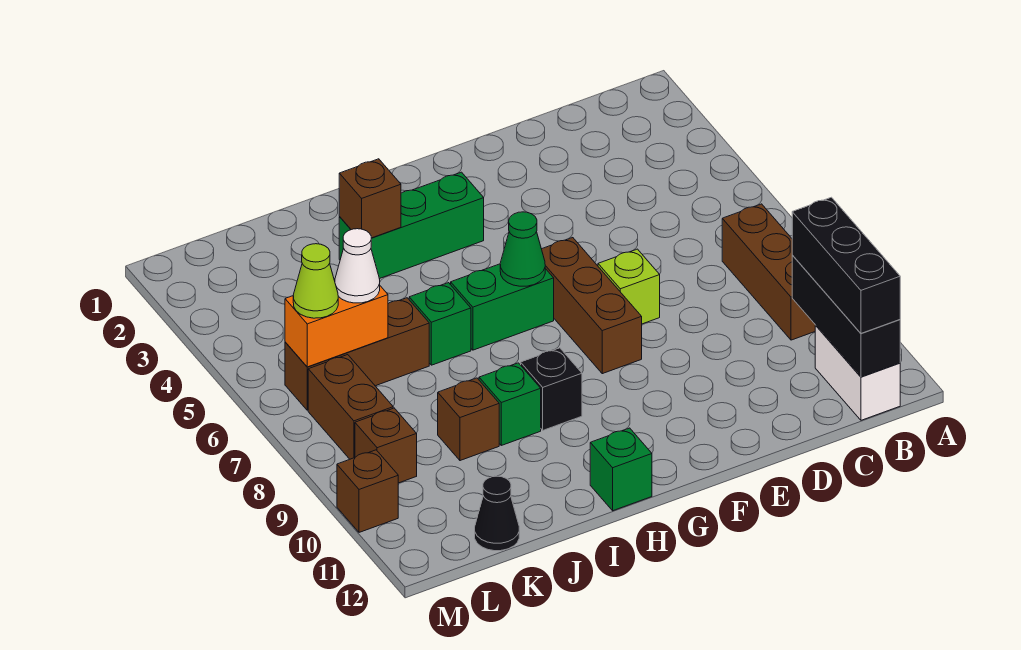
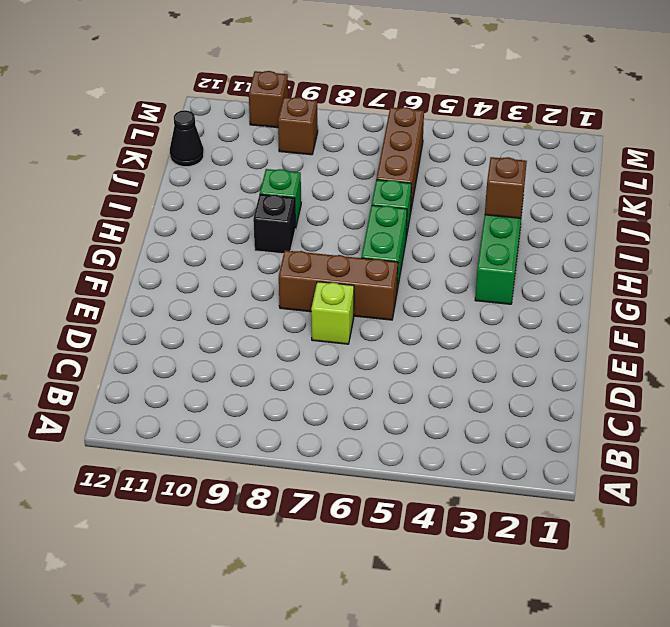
none -> brown 1x3 brick [722,204,816,340]
none -> white 1x2 brick [815,326,900,420]
none -> green 1x1 brick [590,428,652,511]

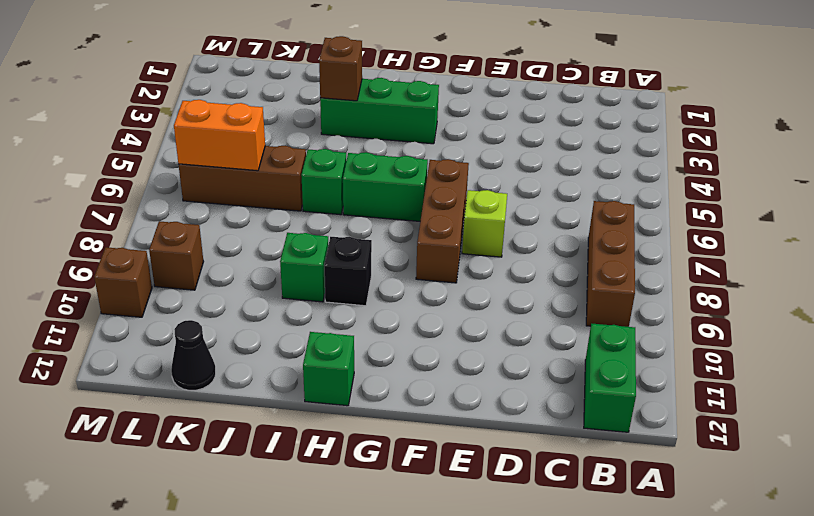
green 1x2 brick [584,324,636,432] -> white 1x2 brick [815,326,900,420]
none -> brown 1x1 brick [438,378,499,461]
none -> brown 1x2 brick [308,355,393,459]
none -> black 1x3 brick [792,255,900,377]

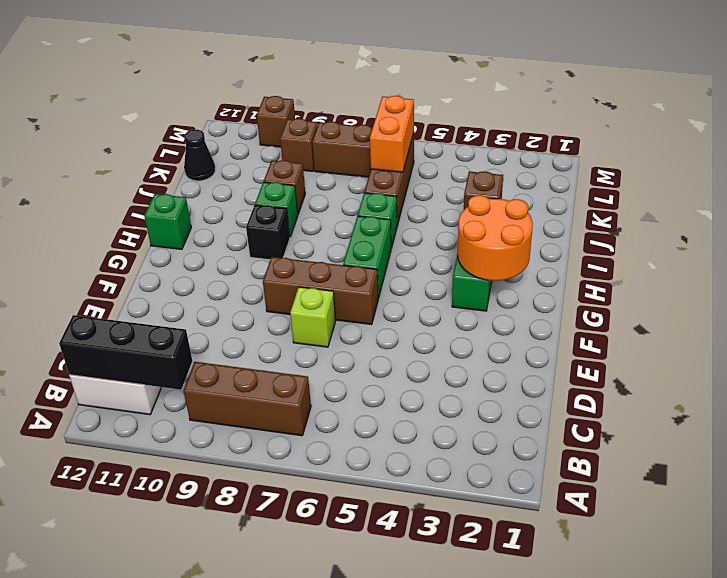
orange 2x2 round brick [458,195,533,281] -> none
none -> green 1x1 cone [500,212,545,286]
none -> black 1x3 brick [792,197,900,333]
none -> white 1x1 cone [335,229,380,303]

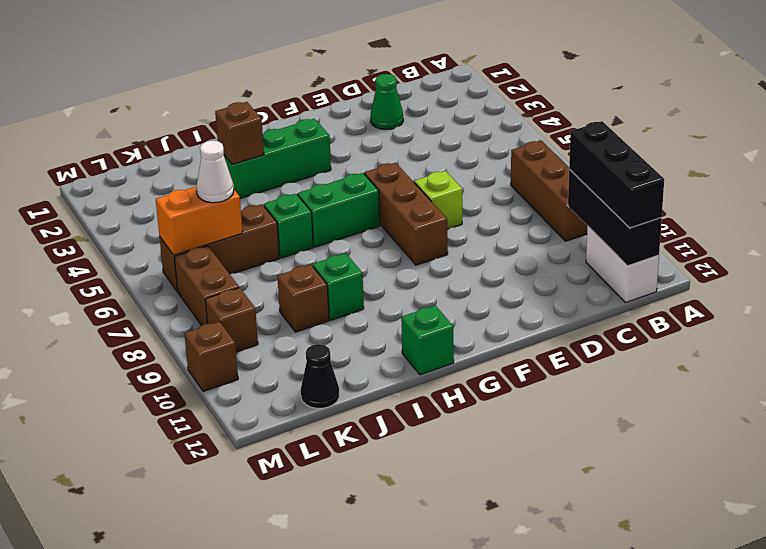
green 1x1 cone [371,74,403,129] -> green 1x1 cone moved to [500,212,545,286]
none -> black 1x1 brick [521,348,582,430]
none -> lime 1x1 cone [293,244,338,318]

